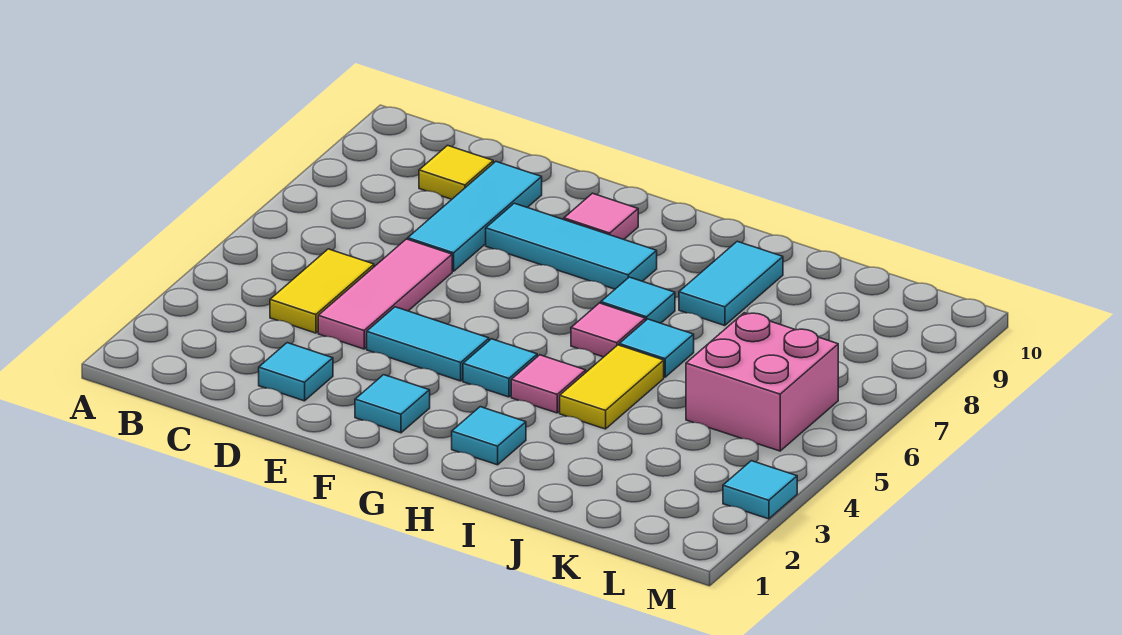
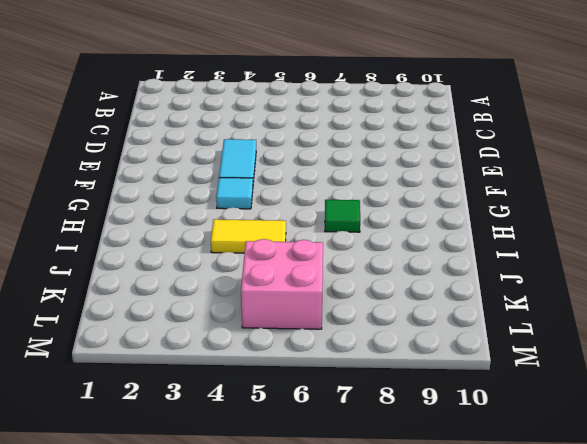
green 1x1 tile [325,200,360,232] -> cyan 1x1 tile [601,277,675,323]
none -> yellow 1x2 tile [270,249,374,333]
none -> yellow 1x1 tile [419,145,493,199]
none -> cyan 1x1 tile [259,343,333,401]

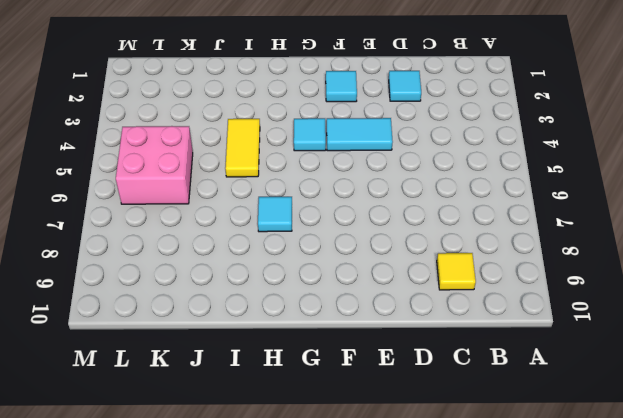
none -> yellow 1x2 tile [270,249,374,333]
none -> pink 1x3 tile [318,239,452,349]
none -> cyan 1x3 tile [408,162,542,271]

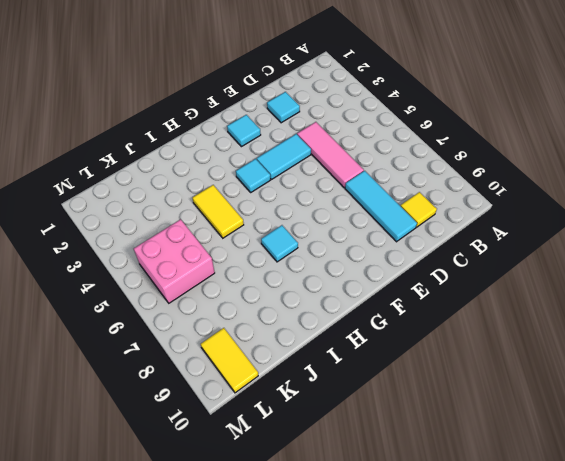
yellow 1x2 tile [201,328,258,393] -> yellow 1x2 tile moved to [270,249,374,333]
none -> cyan 1x3 tile [486,203,657,289]
none -> pink 1x1 tile [564,193,638,239]
none -> cyan 1x1 tile [452,407,526,465]

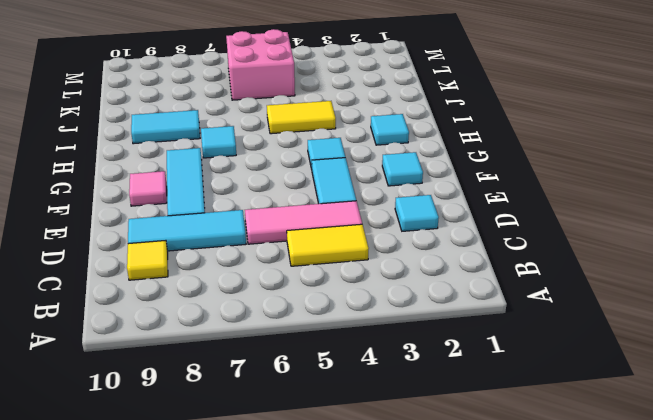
none -> pink 1x1 tile [511,355,586,413]
none -> pink 1x1 tile [571,303,645,357]
none -> cyan 1x1 tile [619,319,694,377]

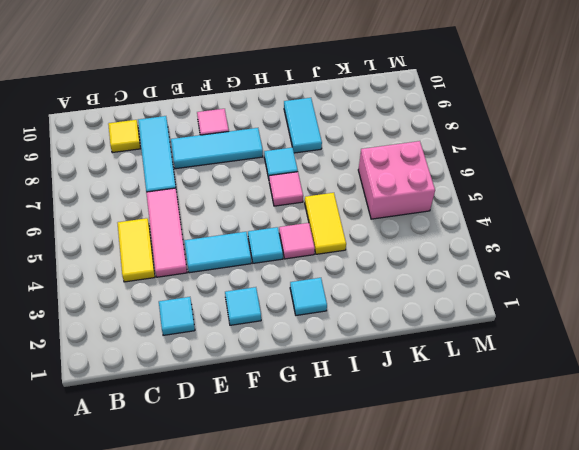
none -> cyan 1x1 tile [619,319,694,377]
none -> cyan 1x1 tile [723,461,797,519]

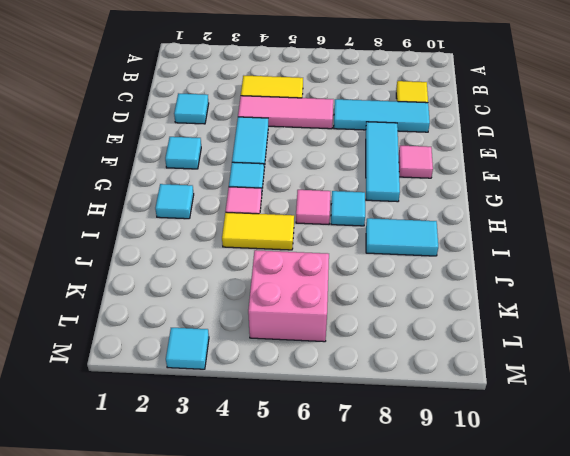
none -> cyan 1x1 tile [619,319,694,377]

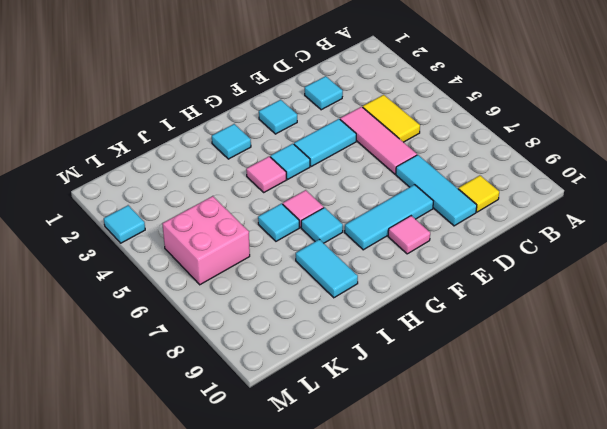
none -> yellow 1x2 tile [560,345,664,429]

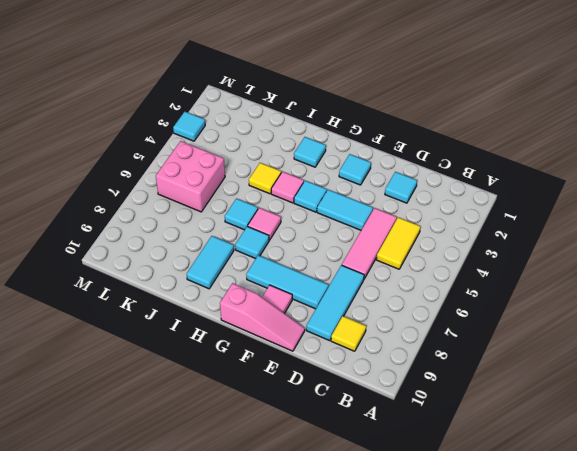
pink 1x3 slope [220,283,305,351] -> none
yellow 1x1 tile [249,163,281,194] -> yellow 1x2 tile [560,345,664,429]

